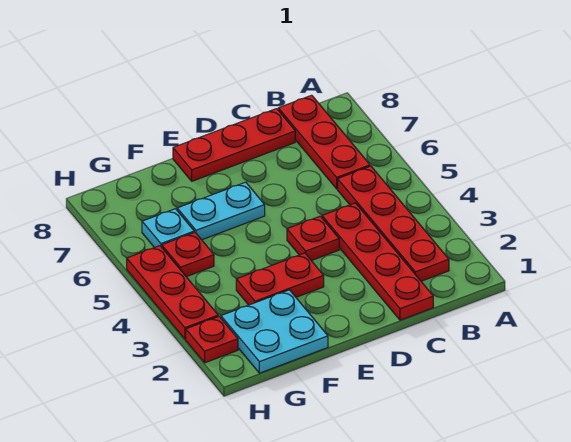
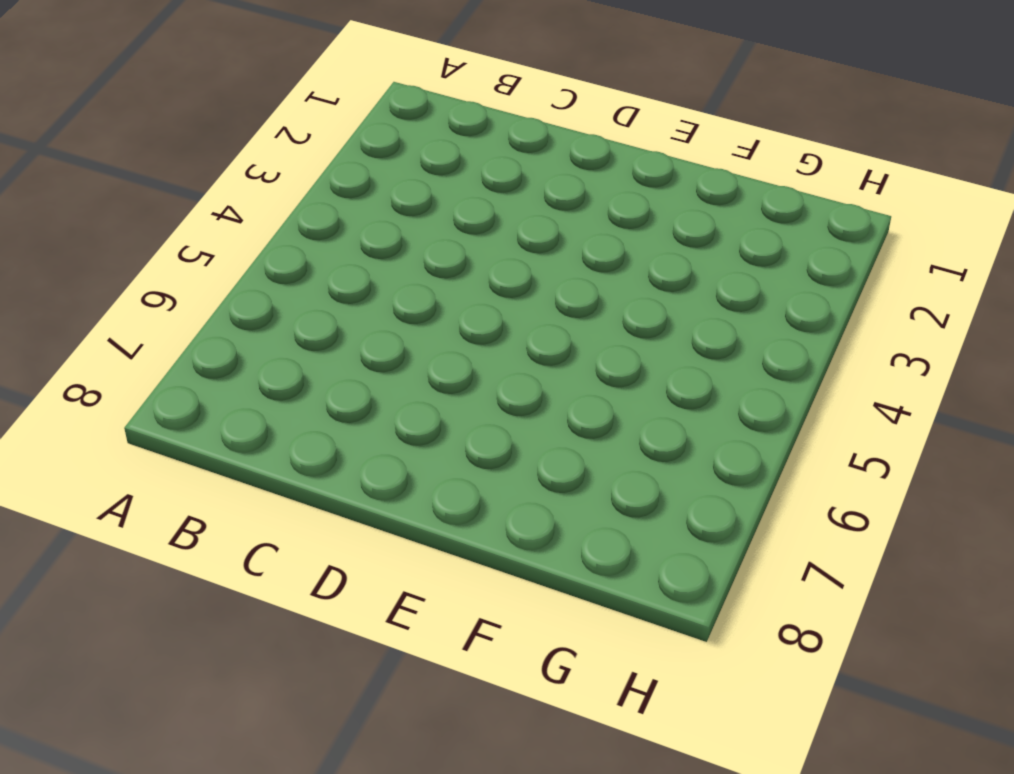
none -> red 1x4 plate [338,166,449,281]
none -> red 1x3 plate [278,95,370,189]
none -> red 1x4 plate [322,203,433,320]

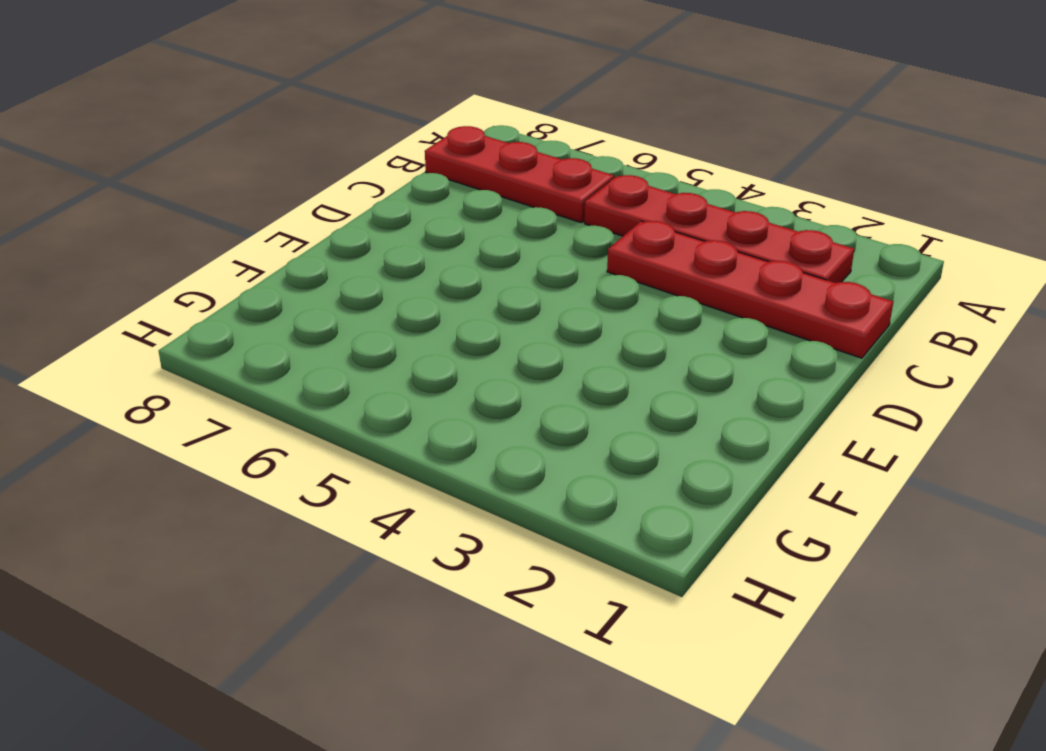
none -> red 1x3 plate [173,109,295,181]
none -> red 1x1 plate [287,216,339,261]
none -> red 1x2 plate [236,253,324,305]

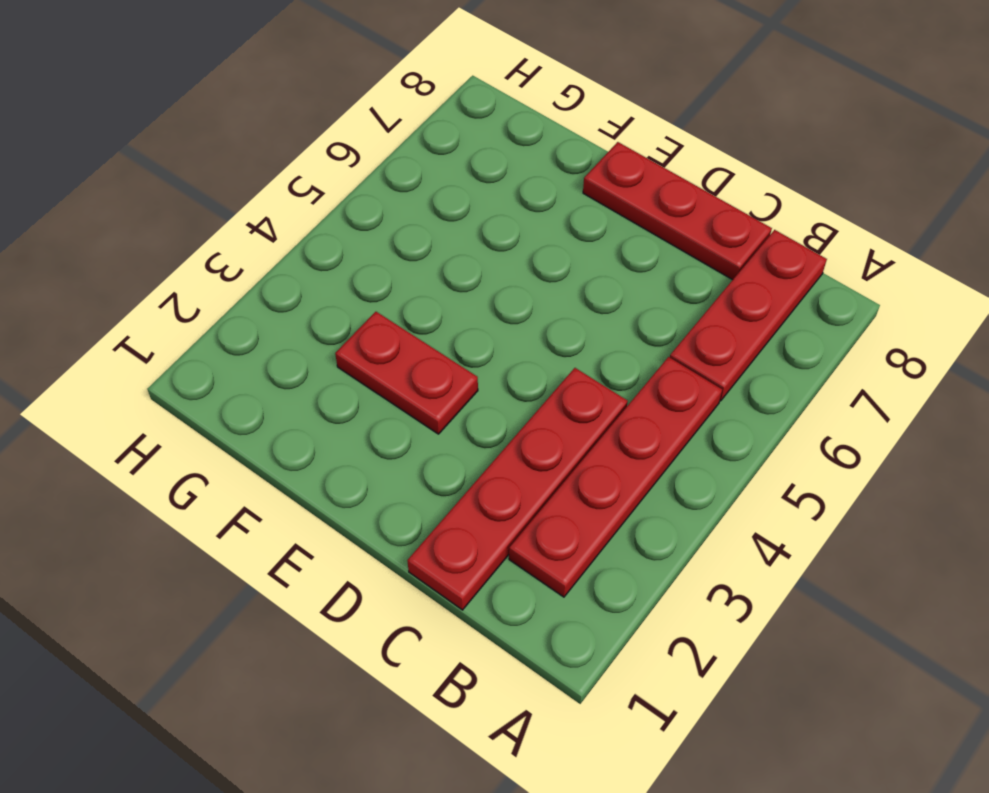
none -> red 1x1 plate [287,216,339,261]
none -> cyan 1x2 plate [177,182,265,240]
none -> cyan 2x2 plate [221,290,328,373]

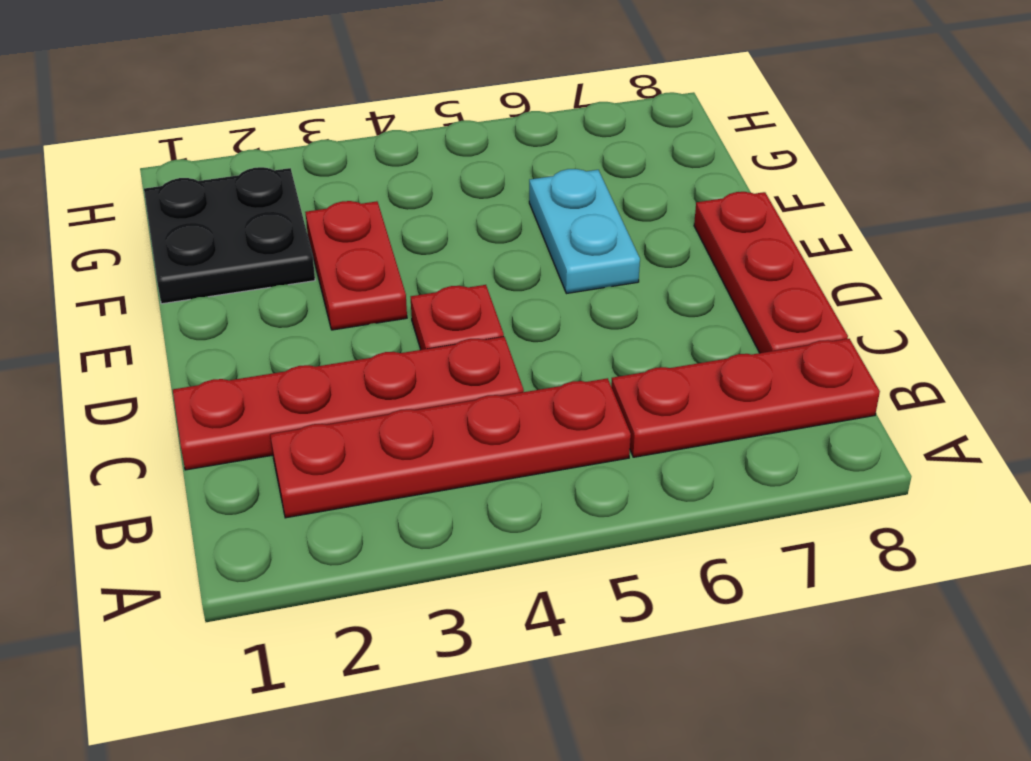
black 2x2 plate [144,167,315,304] -> cyan 2x2 plate [221,290,328,373]
none -> red 1x1 plate [162,232,214,277]
none -> cyan 1x1 plate [142,209,194,248]
none -> red 1x1 plate [186,316,238,363]

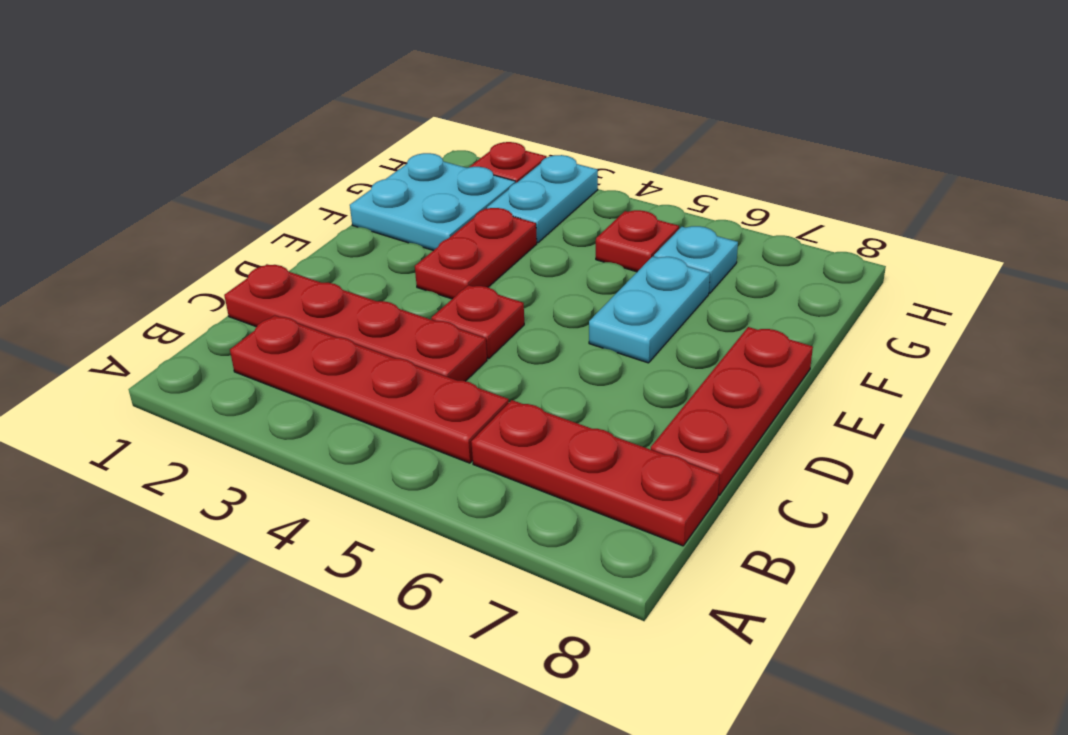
cyan 1x2 plate [487,155,598,243] -> red 1x3 plate [127,246,218,339]

